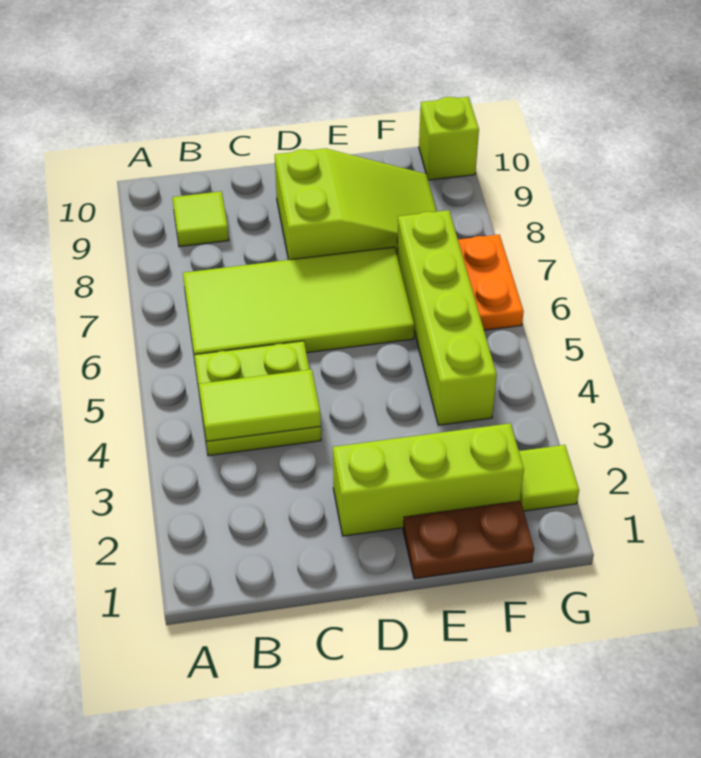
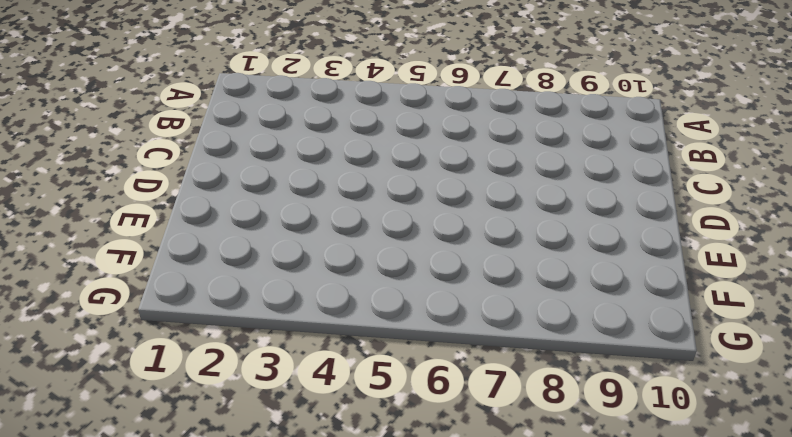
none -> lime 2x2 plate [194,341,321,456]
none -> lime 2x4 tile [183,247,414,359]

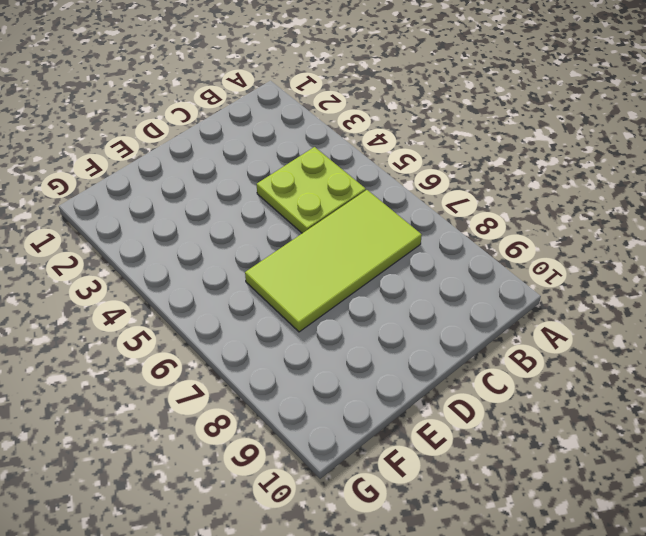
none -> lime 1x1 tile [172,191,229,247]
none -> lime 1x3 brick [333,423,524,536]

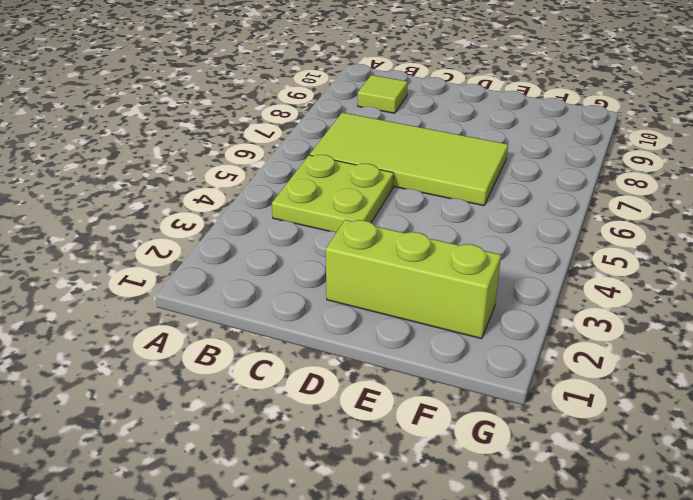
none -> lime 2x3 slope [275,148,437,260]
none -> brown 1x2 plate [403,501,534,579]

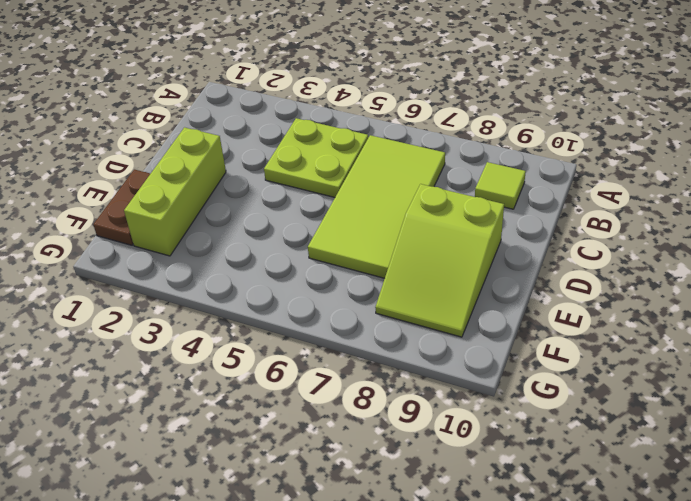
none -> lime 1x4 brick [397,210,497,425]
none -> lime 1x1 tile [519,445,579,511]

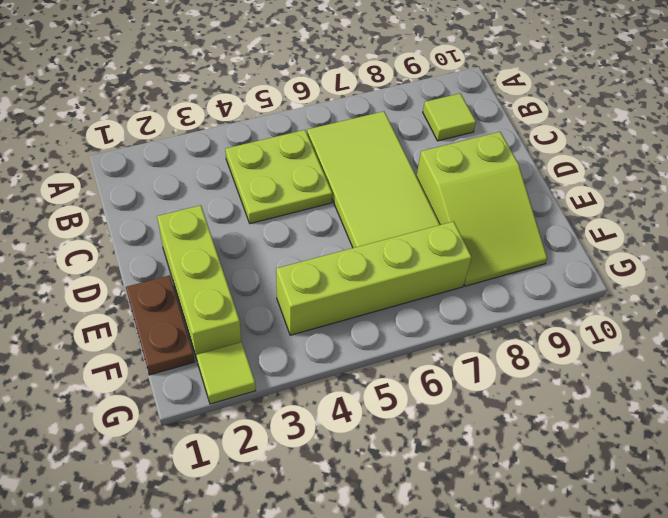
none -> orange 1x2 plate [458,235,524,330]
none -> lime 1x1 brick [419,97,479,180]

